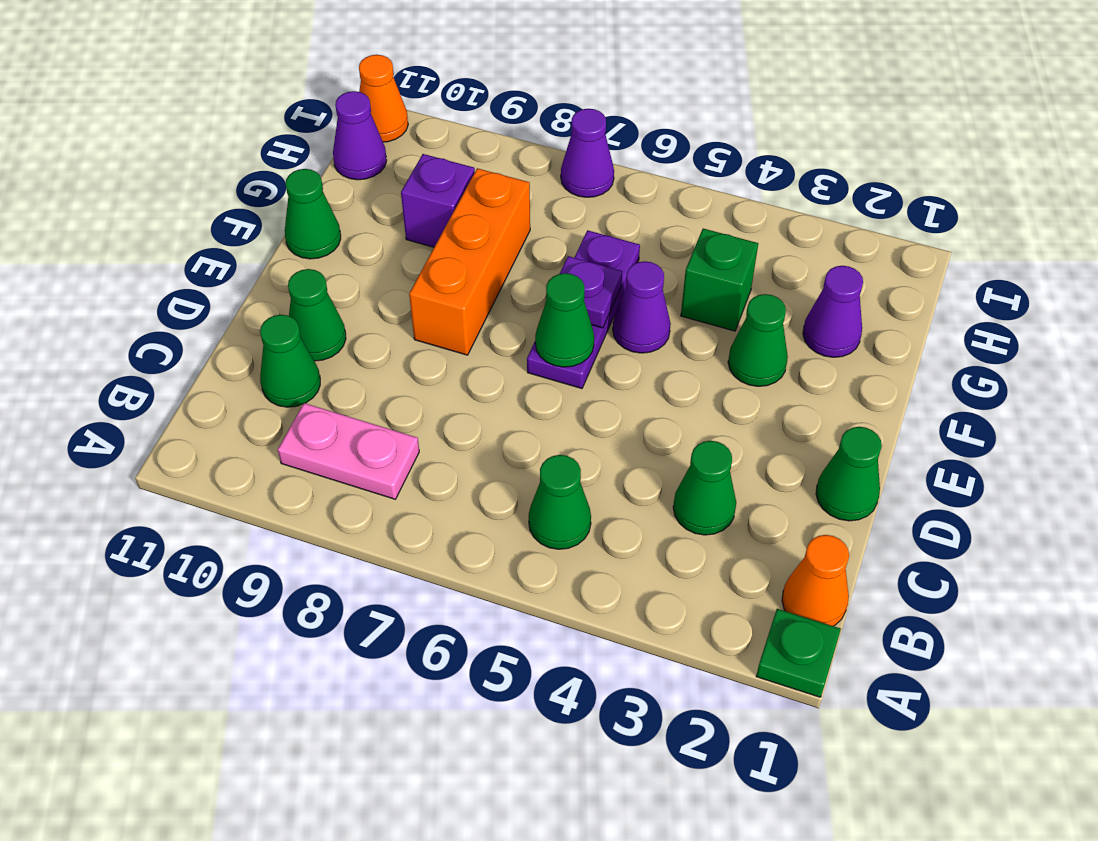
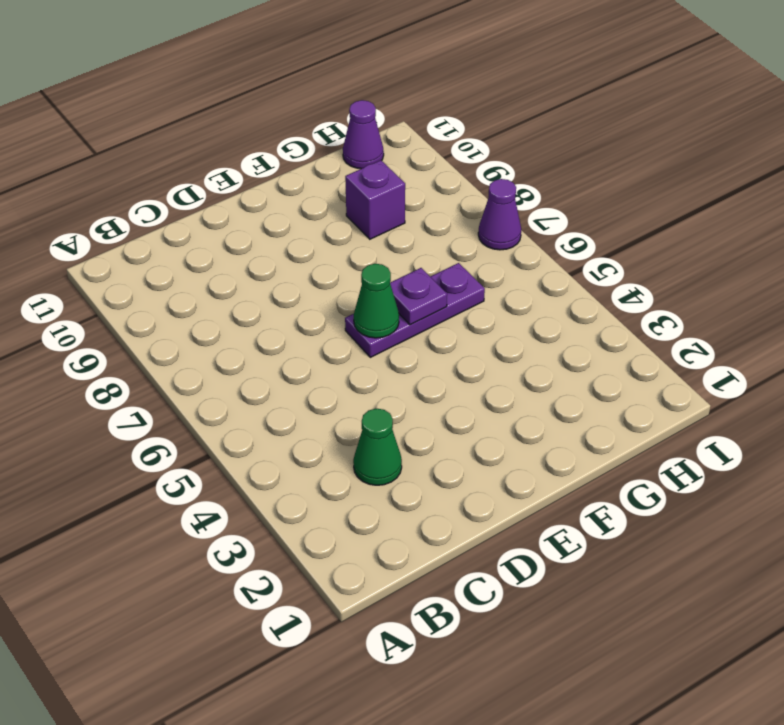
none -> green 1x1 plate [756,609,841,697]
none -> orange 1x1 cone [782,535,849,626]
none -> green 1x1 cone [529,455,591,549]

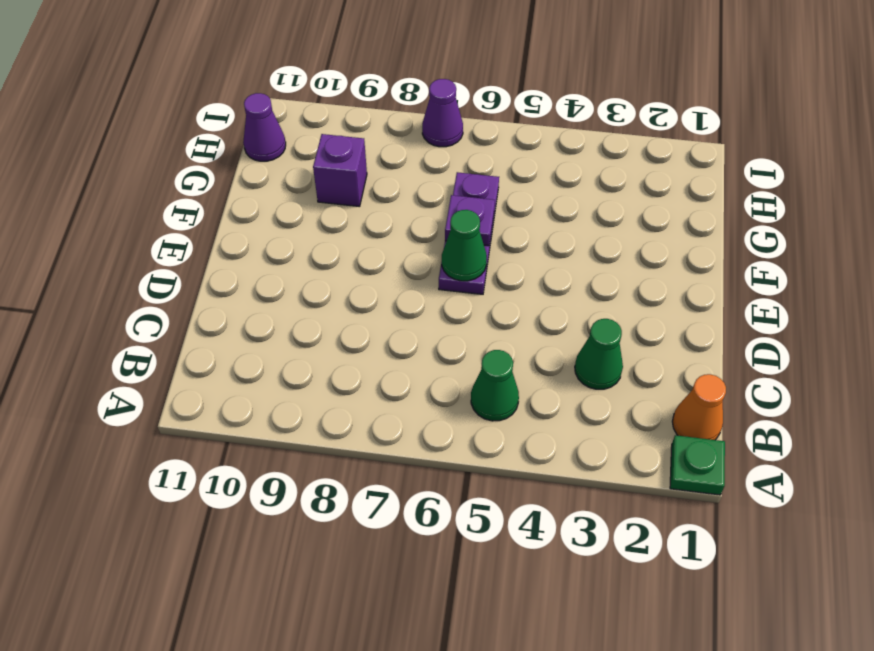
none -> pink 1x2 plate [278,403,419,499]
none -> green 1x1 cone [260,315,320,407]
none -> green 1x1 cone [816,427,882,521]

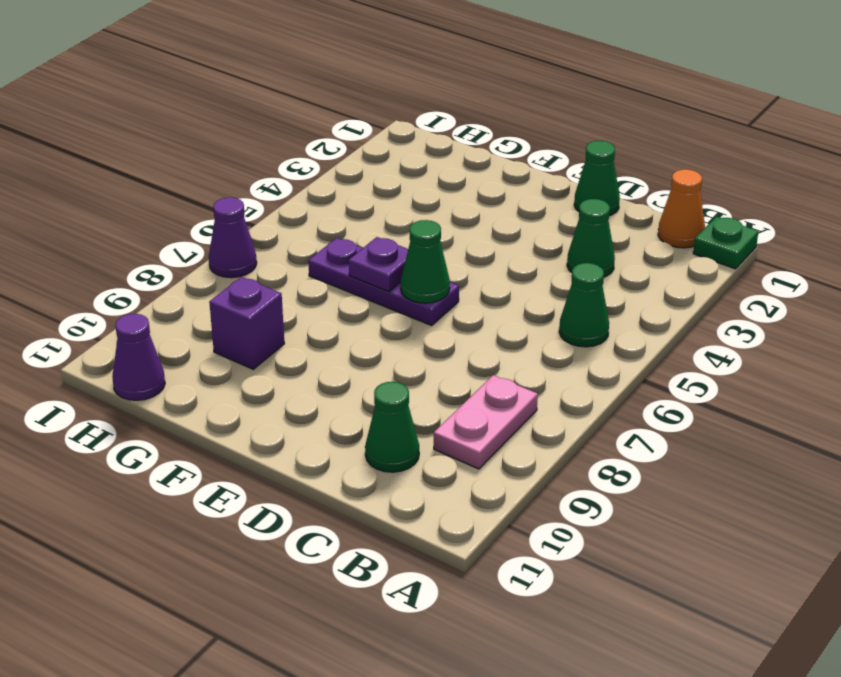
none -> green 1x1 cone [288,269,346,361]
none -> orange 1x3 brick [409,168,530,355]
none -> green 1x1 cone [728,294,788,386]

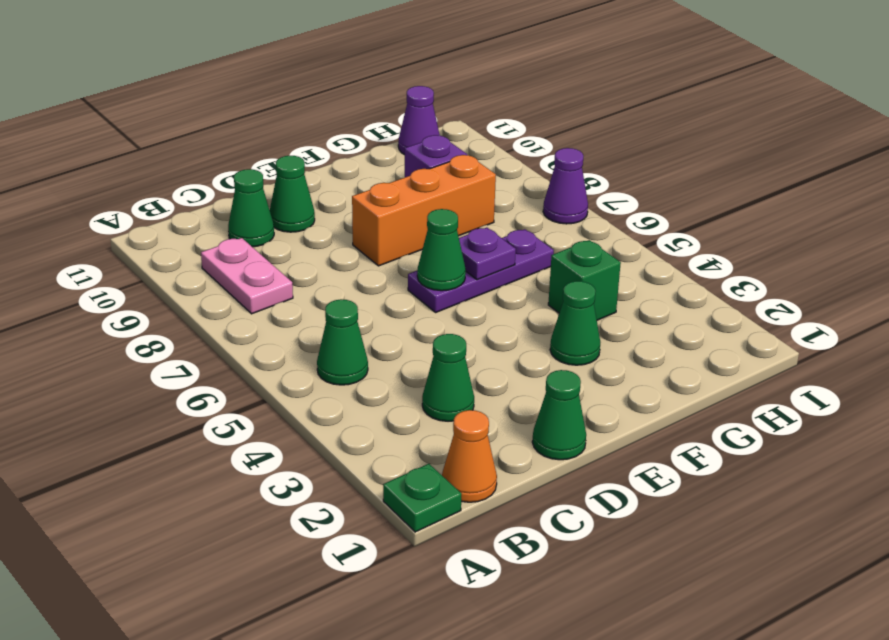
none -> purple 1x1 cone [613,261,671,353]
none -> green 1x1 cone [285,169,341,259]
none -> purple 1x1 cone [803,266,863,357]

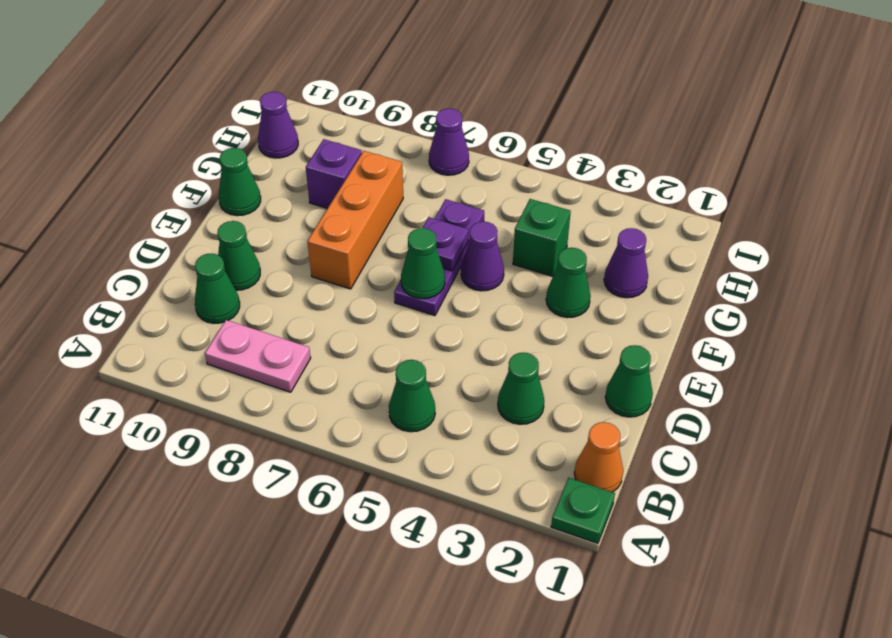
none -> orange 1x1 cone [359,55,408,142]

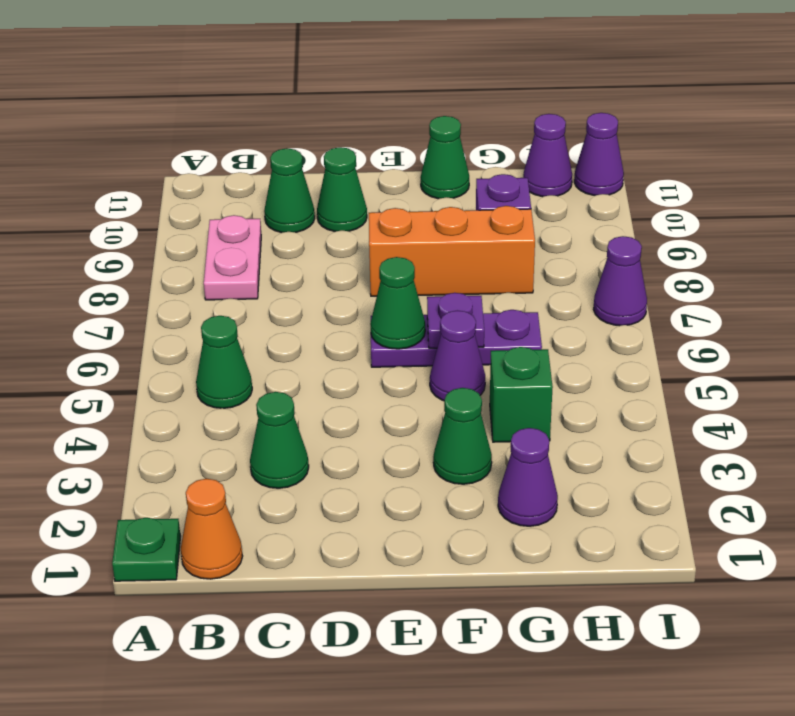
purple 1x1 cone [574,113,624,195] -> orange 1x1 cone [359,55,408,142]
none -> green 1x1 cone [816,427,882,521]

